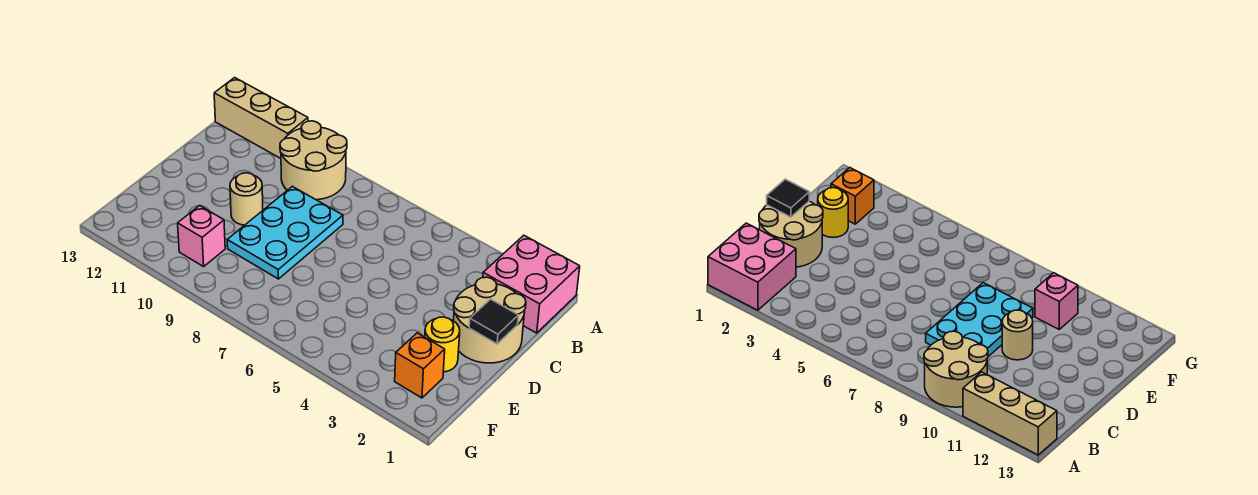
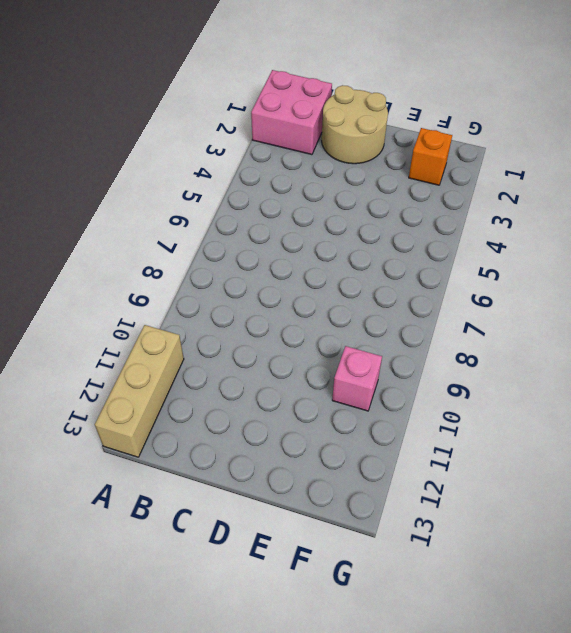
none -> tan 2x2 round brick [280,121,347,200]
none -> cyan 2x3 plate [227,186,343,279]

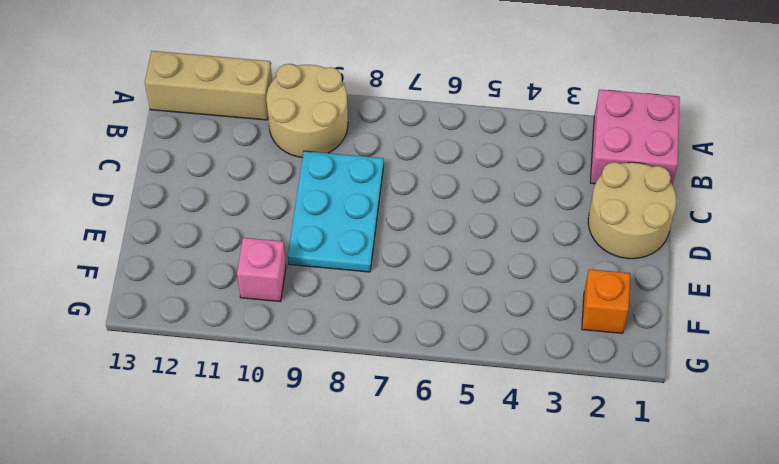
none -> tan 1x1 round brick [230,173,263,225]
none -> yellow 1x1 round brick [425,317,460,372]

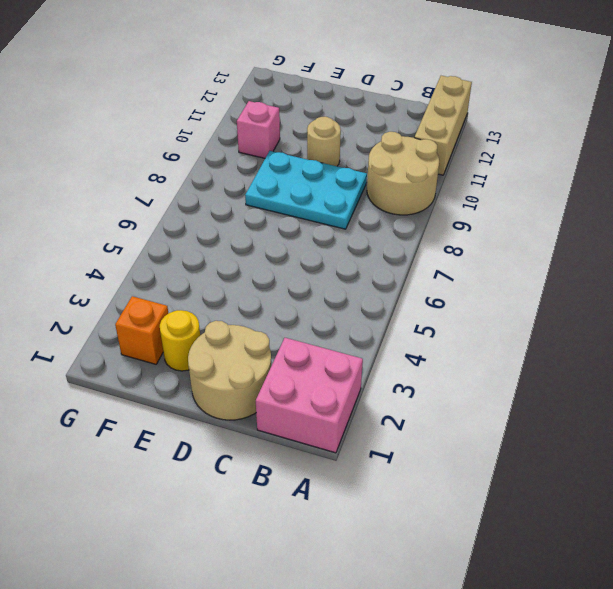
none -> black 1x1 tile [469,299,518,344]

